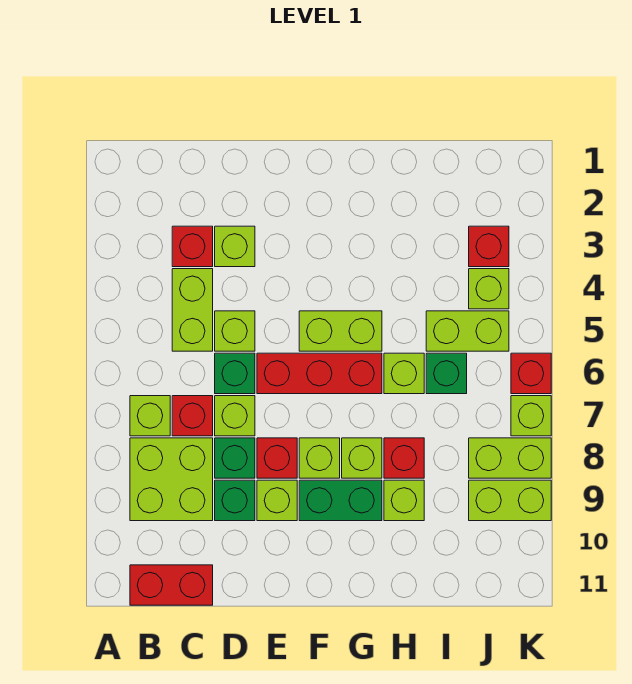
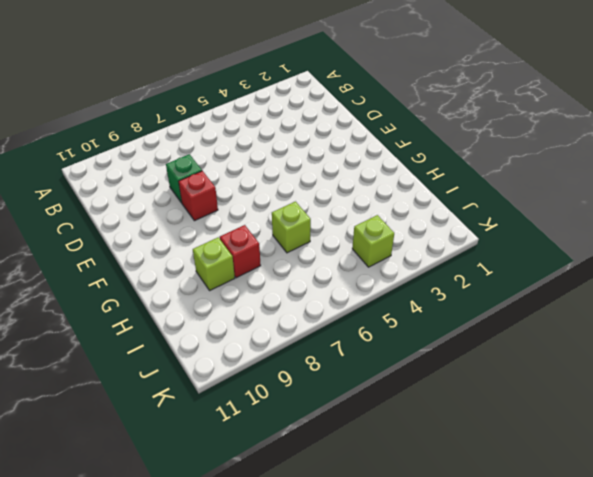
none -> lime 1x1 brick [130,396,170,436]
none -> lime 2x2 brick [130,438,213,521]
none -> red 1x2 brick [130,565,213,605]
none -> red 1x1 brick [172,226,213,267]

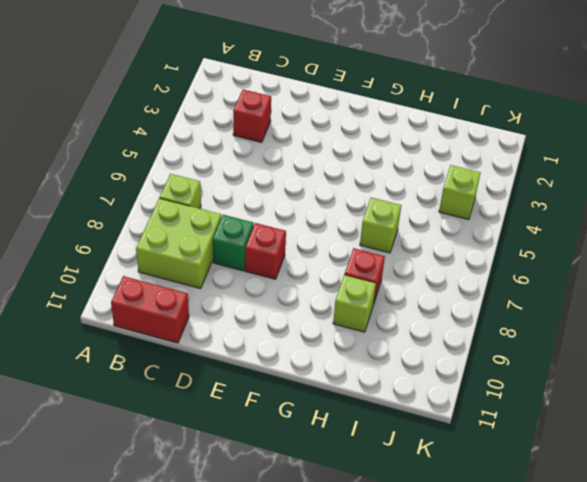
none -> lime 1x2 brick [172,269,213,351]
none -> red 1x1 brick [172,396,213,436]
none -> lime 1x1 brick [215,226,255,267]
none -> lime 1x1 brick [215,311,255,351]

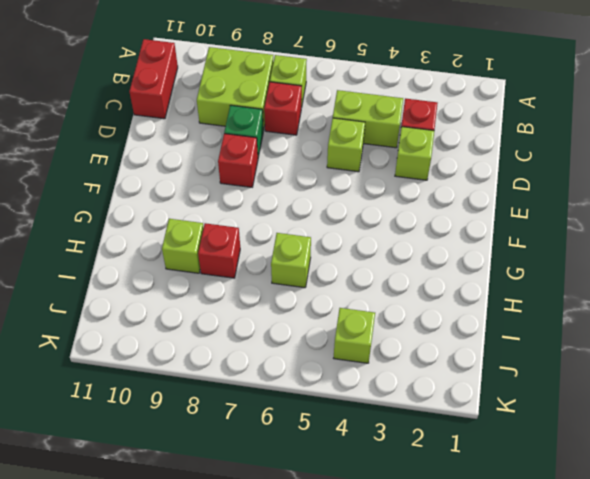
none -> green 1x1 brick [215,353,255,394]
none -> lime 1x1 brick [215,396,255,436]
none -> green 1x1 brick [215,480,255,521]
none -> red 1x3 brick [257,353,382,394]

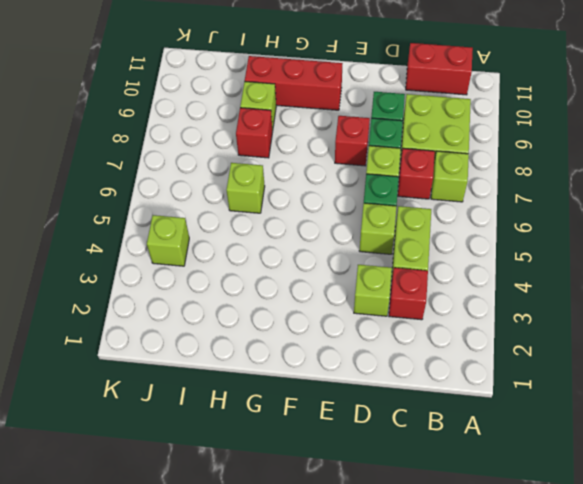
red 1x3 brick [245,56,343,110] -> red 1x3 brick moved to [257,353,382,394]
none -> lime 1x1 brick [257,480,297,521]
none -> lime 1x2 brick [299,311,382,351]
none -> lime 1x1 brick [299,438,340,478]
none -> green 1x2 brick [299,480,382,521]

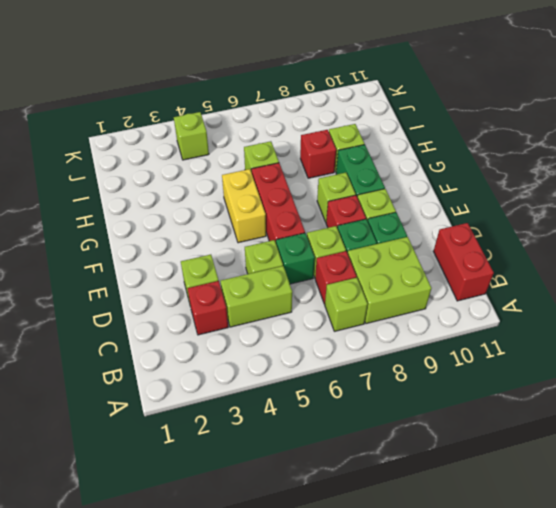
yellow 1x2 brick [222,169,266,243] -> lime 1x2 brick [299,311,382,351]
none -> lime 1x1 brick [342,438,382,478]
none -> lime 1x2 brick [426,311,509,351]
none -> green 1x1 brick [426,353,467,394]
none -> red 1x1 brick [469,226,509,267]

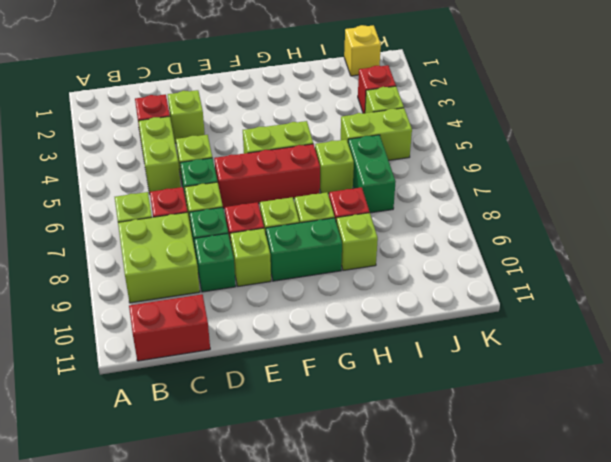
green 1x2 brick [348,135,396,213] -> green 1x1 brick [426,353,467,394]
yellow 1x1 brick [344,25,381,76] -> none
none -> lime 1x2 brick [469,438,551,478]
none -> lime 1x2 brick [469,480,551,521]
none -> red 1x1 brick [511,353,551,394]
none -> lime 1x1 brick [511,396,551,436]

